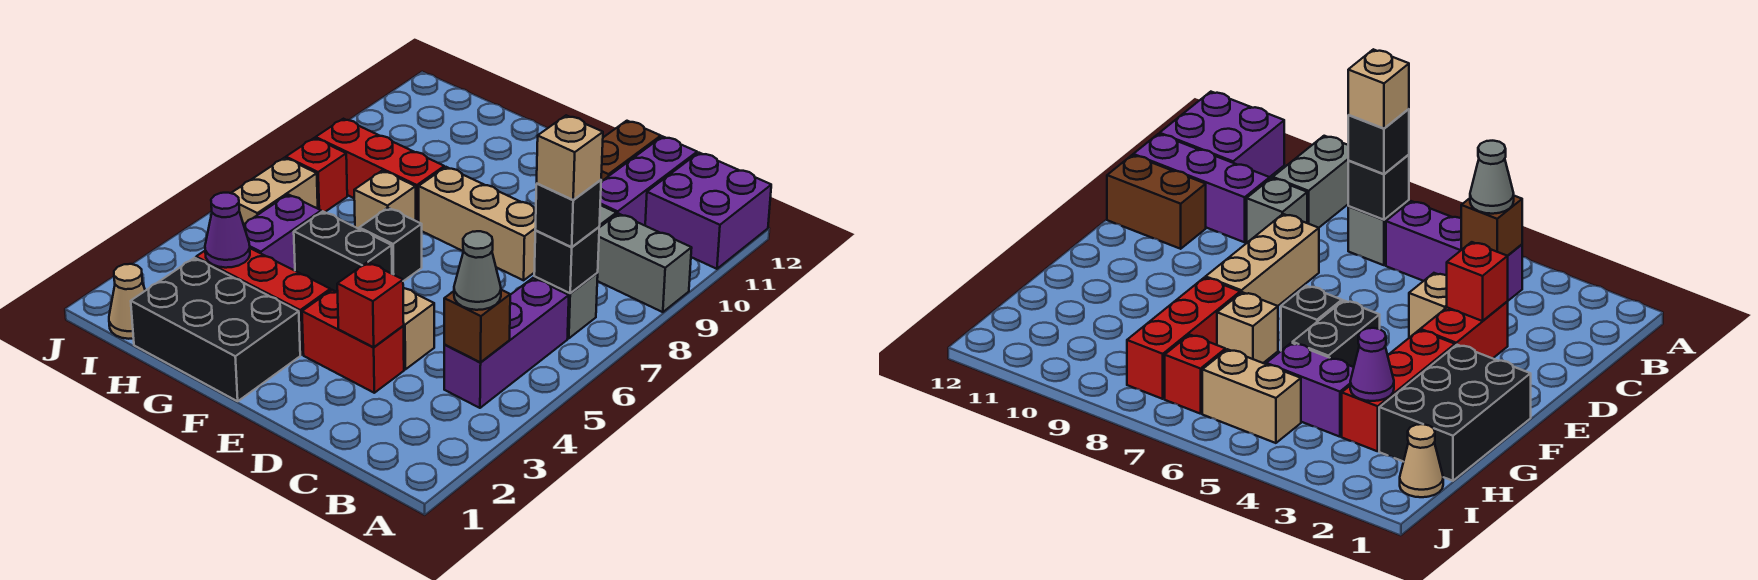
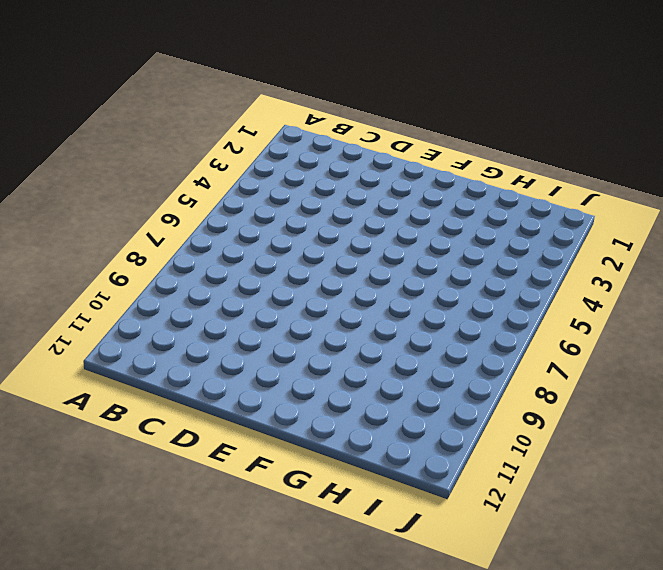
none -> grey 1x2 brick [597,213,692,312]
none -> purple 2x2 brick [645,153,771,269]
none -> purple 1x3 brick [444,278,569,408]

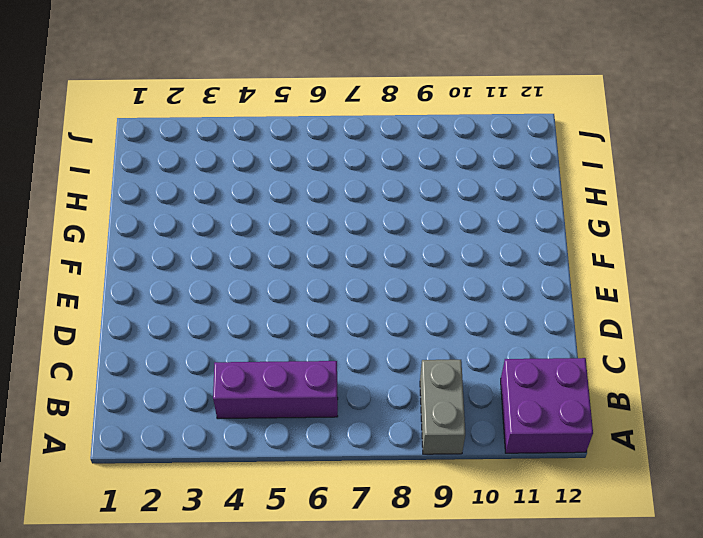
none -> grey 1x1 brick [534,273,598,339]
none -> grey 1x1 brick [1247,178,1307,243]
none -> purple 1x3 brick [600,136,697,225]

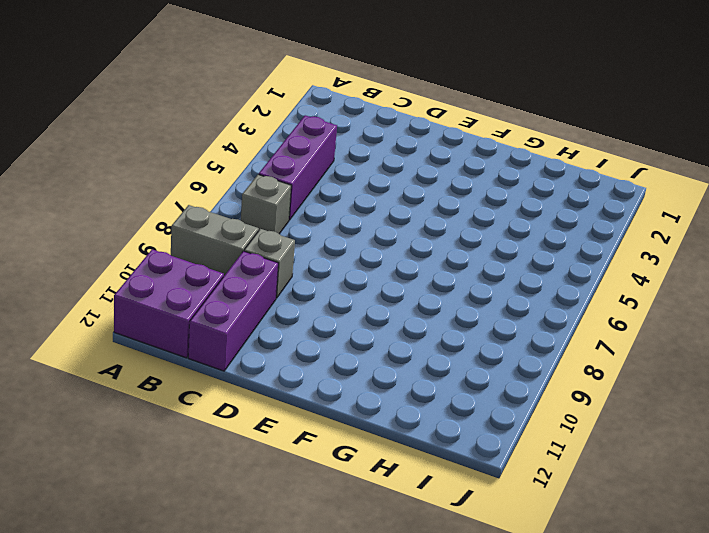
none -> red 1x2 brick [302,290,404,393]
none -> tan 1x1 brick [403,288,434,369]
none -> tan 1x3 brick [419,167,536,280]

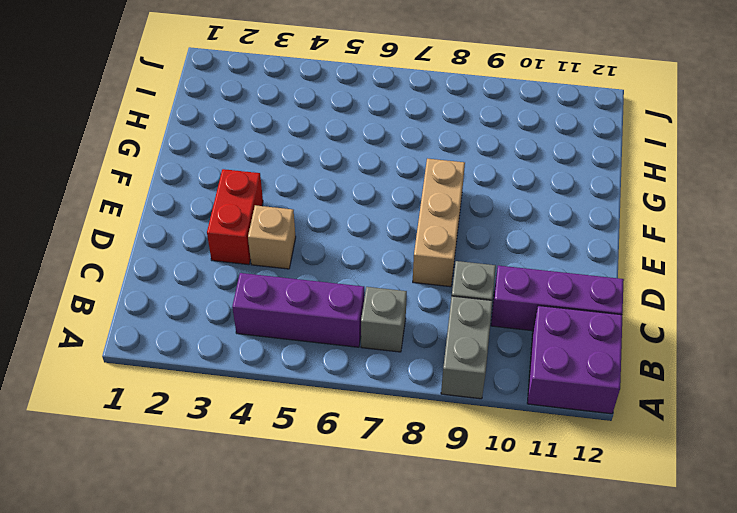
none -> brown 1x2 brick [601,121,661,182]
none -> black 2x3 brick [131,258,300,401]
none -> red 1x3 brick [196,248,330,355]

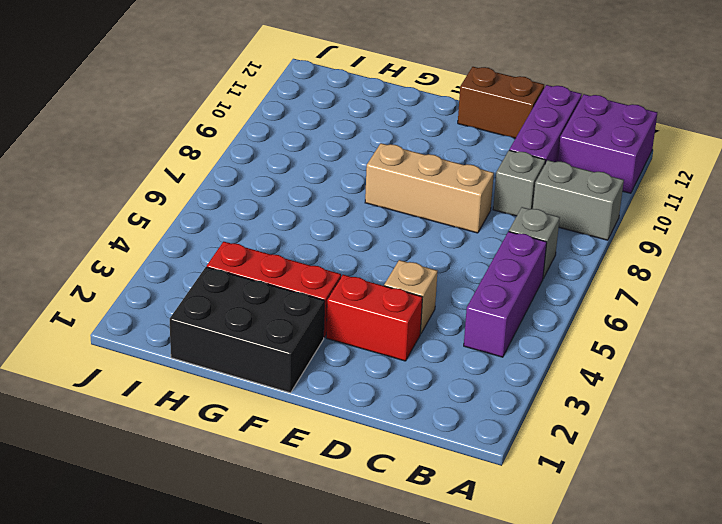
brown 1x2 brick [458,67,544,138] -> brown 1x2 brick turned to [601,121,661,182]
none -> black 1x2 brick [294,211,392,292]
none -> black 1x1 brick [359,208,422,281]
none -> tan 1x1 brick [354,170,416,229]

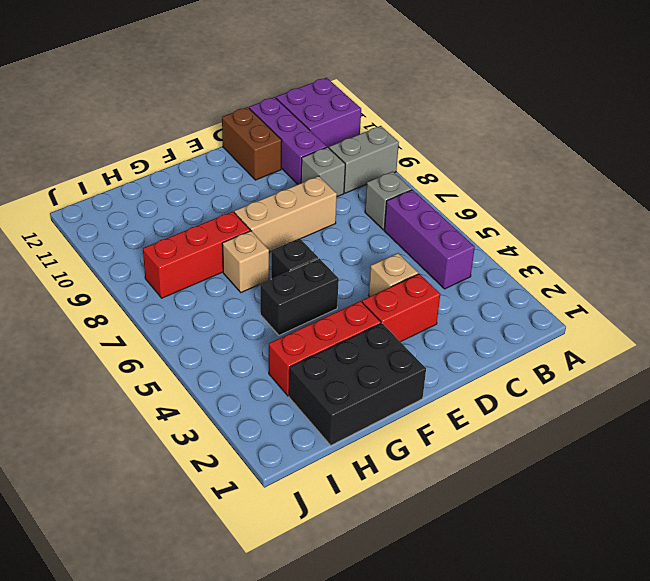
none -> purple 1x2 brick [244,194,321,271]
none -> tan 1x1 cone [109,264,145,339]
none -> tan 1x2 brick [232,158,318,224]

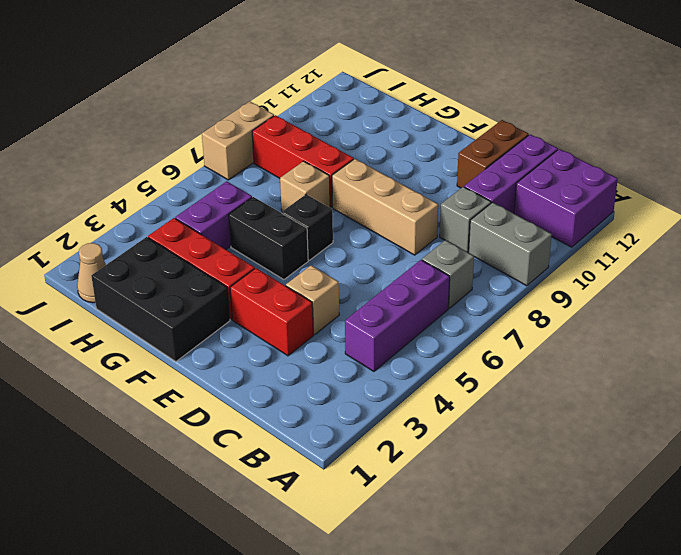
tan 1x2 brick [202,102,274,180] -> tan 1x2 brick moved to [232,158,318,224]
none -> red 1x1 brick [286,138,347,212]
none -> brown 1x1 brick [444,290,510,362]
none -> black 1x1 brick [534,227,599,293]

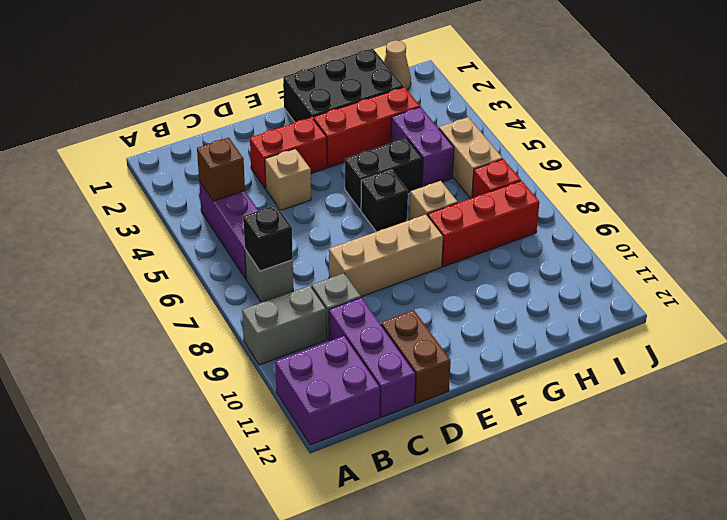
none -> red 1x1 brick [337,262,404,347]
none -> purple 1x1 cone [205,193,250,268]
none -> grey 1x1 cone [454,231,501,310]

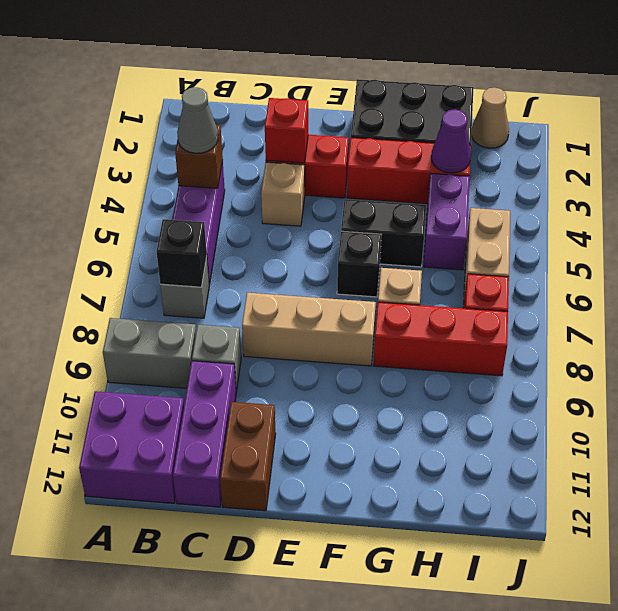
none -> black 1x1 brick [535,180,601,247]
none -> tan 1x1 brick [537,115,603,200]

